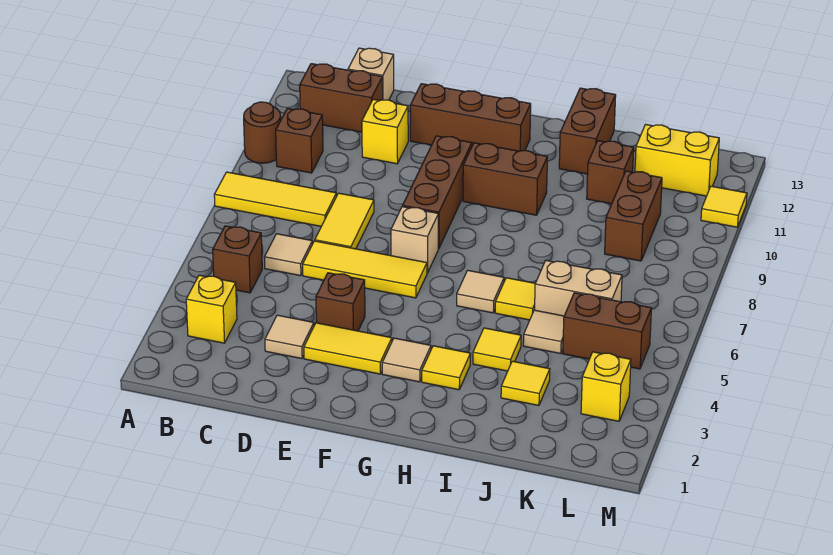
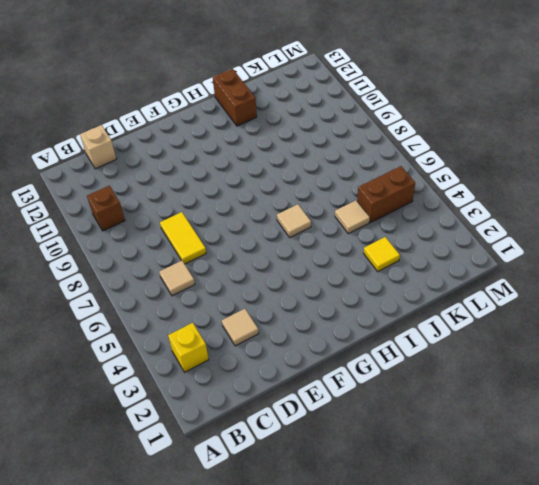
none -> yellow 1x3 tile [214,172,336,226]
none -> brown 1x1 round brick [244,102,281,163]
none -> brown 1x1 brick [213,226,262,293]
none -> brown 1x2 brick [300,64,383,132]

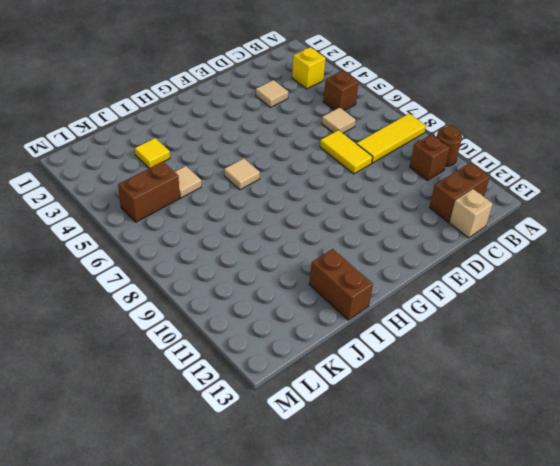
none -> yellow 1x3 tile [303,241,427,298]
none -> yellow 1x1 brick [362,99,408,164]
none -> yellow 1x2 tile [304,323,392,374]
none -> brown 1x1 brick [316,273,365,331]

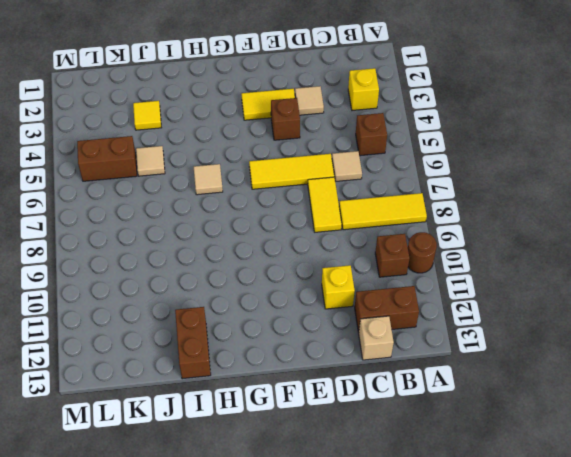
none -> brown 1x3 brick [410,84,531,151]
none -> tan 1x1 brick [391,207,438,273]
none -> brown 1x3 brick [403,136,472,249]
none -> tan 1x1 tile [382,338,431,382]

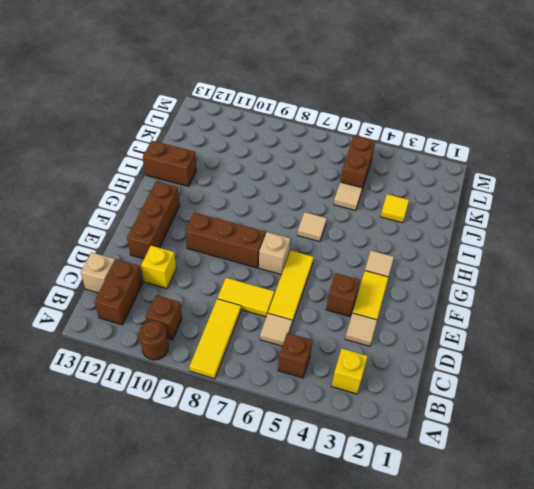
none -> brown 1x2 brick [463,143,548,215]
none -> yellow 1x1 tile [422,346,471,390]
none -> yellow 1x1 tile [473,328,521,371]
none -> yellow 1x1 tile [495,278,535,320]

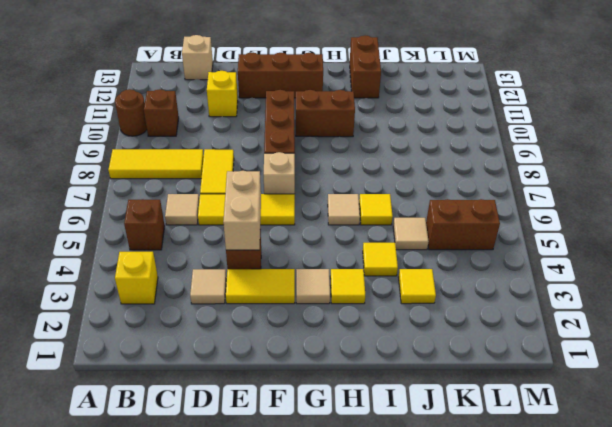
tan 1x2 brick [223,171,261,250] -> tan 1x2 brick turned to [535,260,622,316]
none -> brown 1x2 brick [300,64,383,132]
none -> brown 1x1 brick [587,141,634,204]
none -> brown 1x2 brick [605,171,662,261]
none -> yellow 1x2 brick [635,124,719,196]

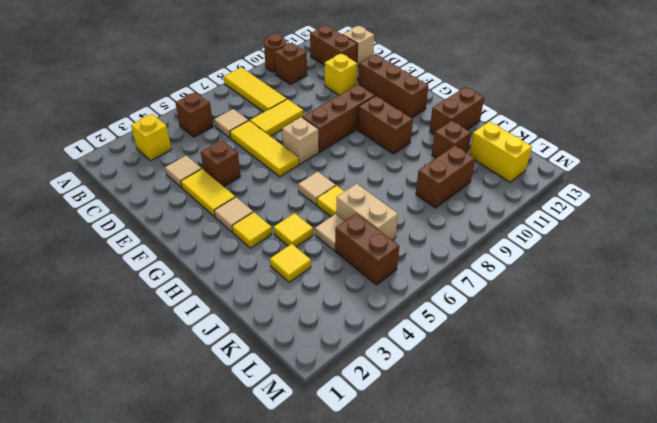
none -> yellow 1x1 brick [581,352,631,421]
none -> yellow 1x1 tile [701,186,747,227]

